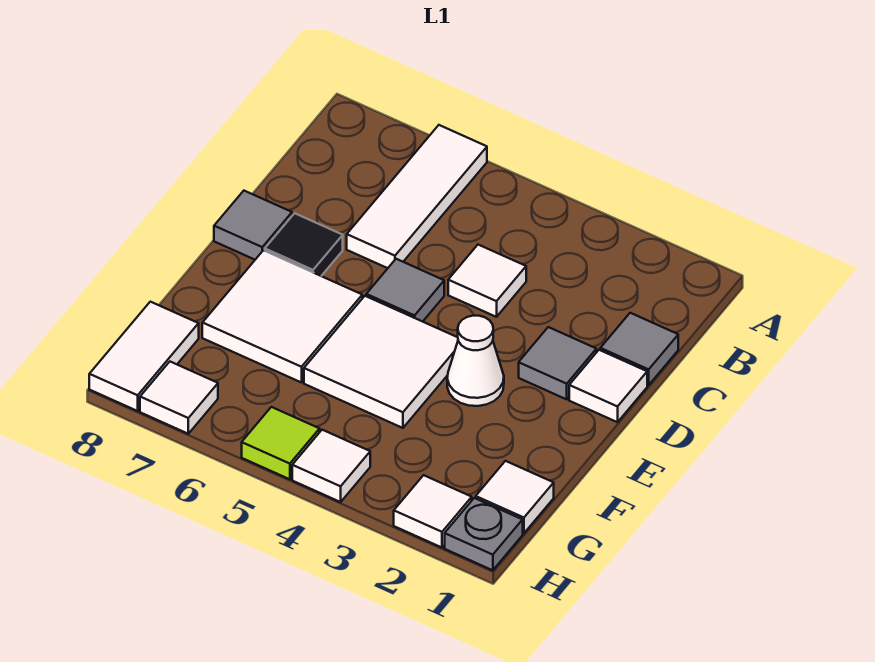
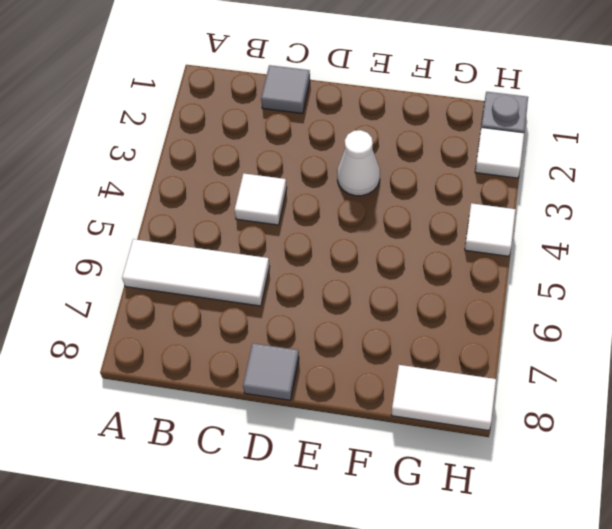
none -> white 1x1 tile [569,350,647,422]
none -> grey 1x1 tile [519,327,596,399]
none -> grey 1x1 tile [366,259,444,322]

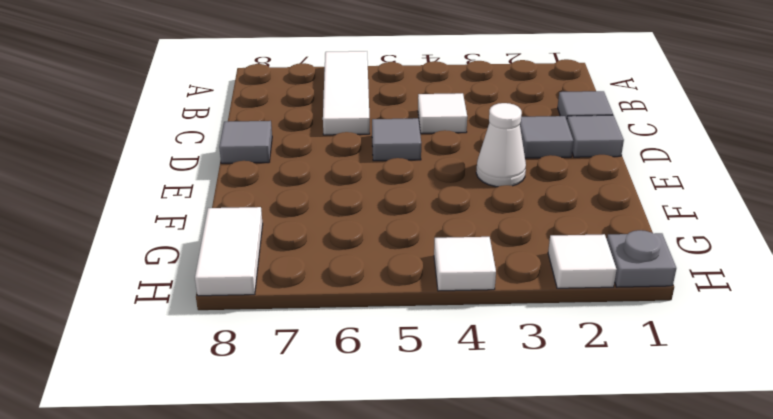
grey 1x1 tile [567,115,624,157] -> white 1x1 tile [569,350,647,422]
none -> black 1x1 tile [265,213,343,276]
none -> white 2x2 tile [304,296,458,428]
none -> white 2x2 tile [202,250,362,383]

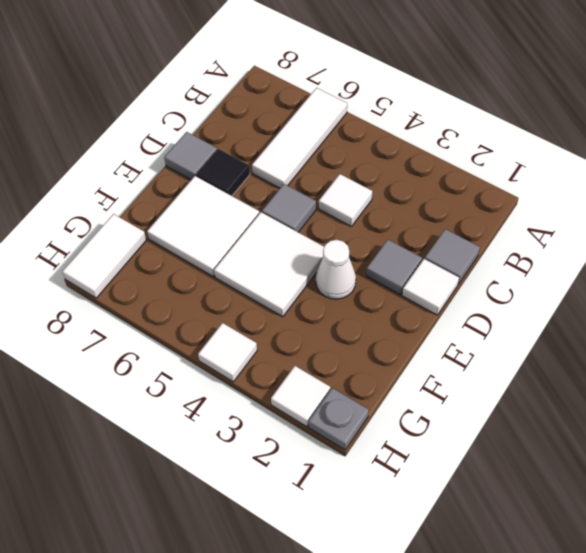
none -> white 1x1 tile [476,461,554,533]
none -> lime 1x1 tile [242,407,320,479]
none -> white 1x1 tile [140,362,218,434]

